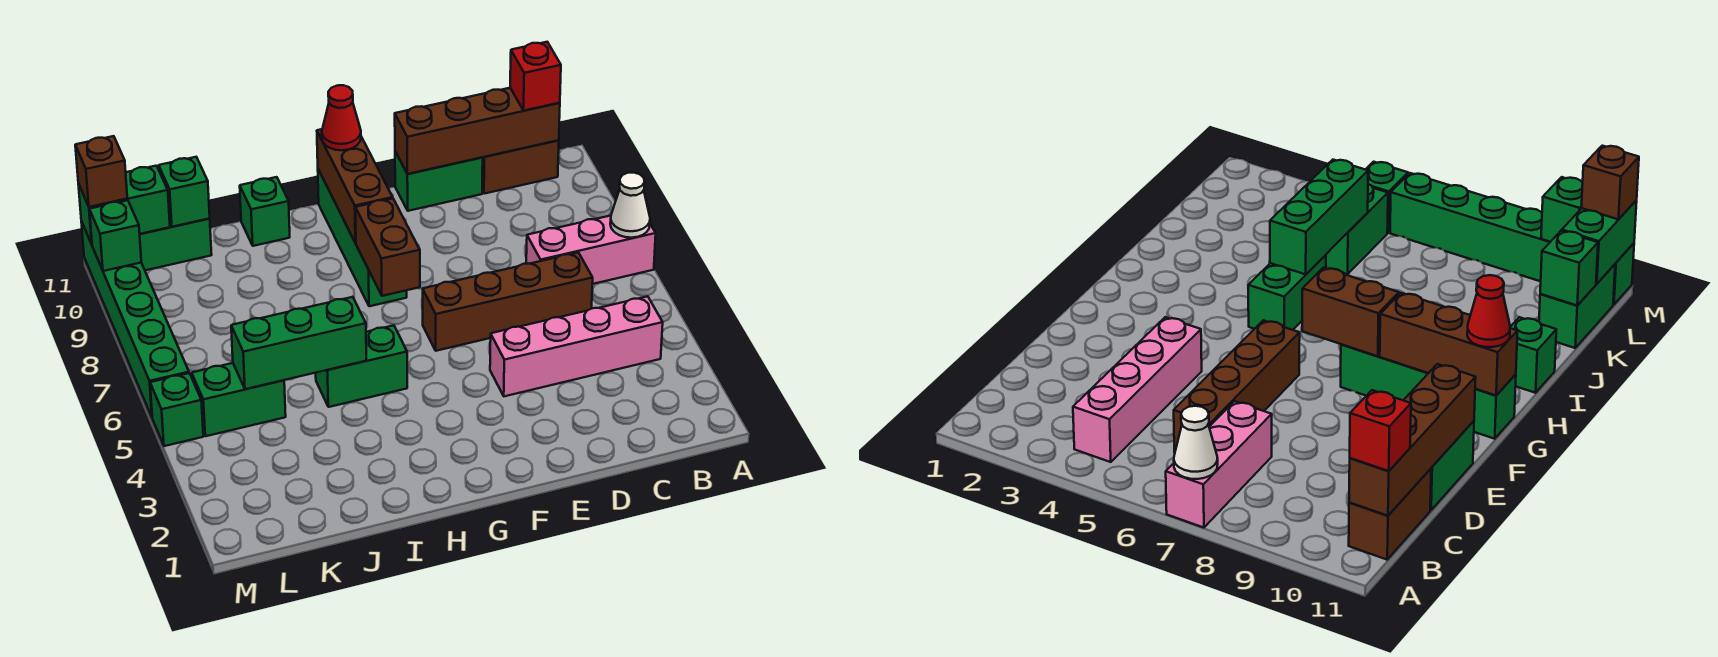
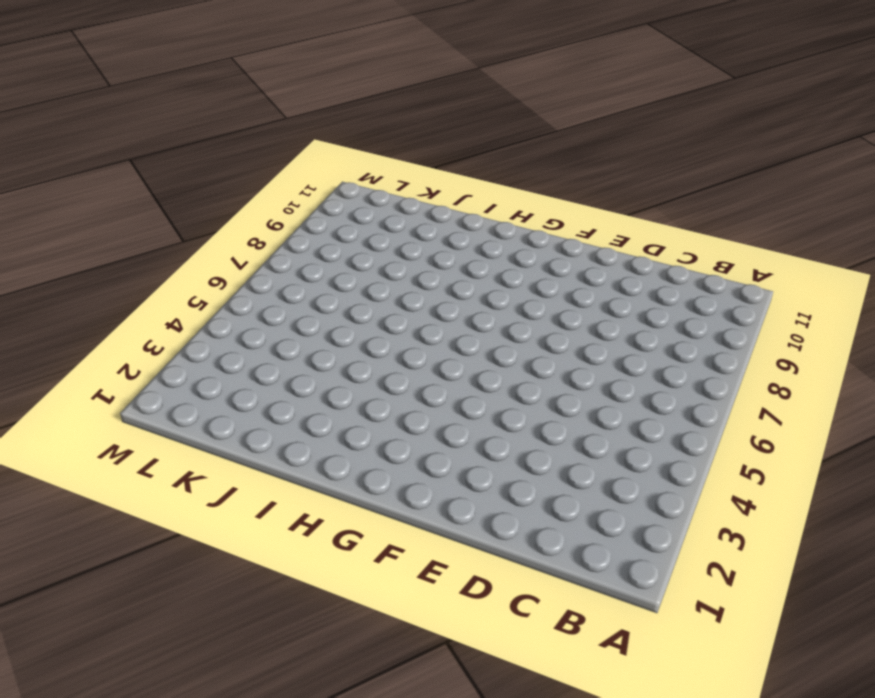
none -> pink 1x3 brick [526,216,656,284]
none -> pink 1x4 brick [490,296,663,396]
none -> brown 1x2 brick [482,140,559,194]

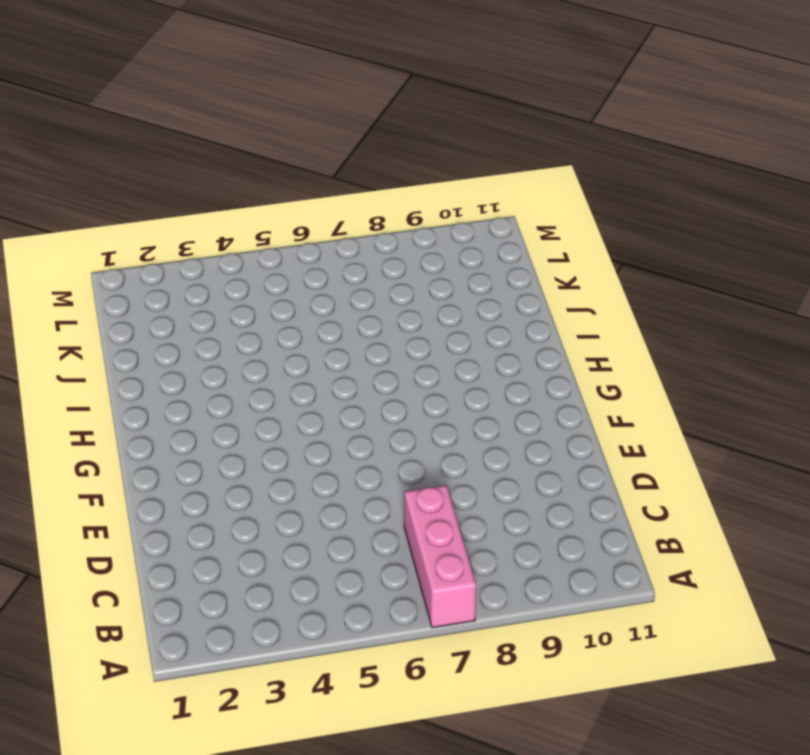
none -> pink 1x4 brick [490,296,663,396]
none -> brown 1x2 brick [482,140,559,194]
none -> brown 1x4 brick [423,252,593,351]

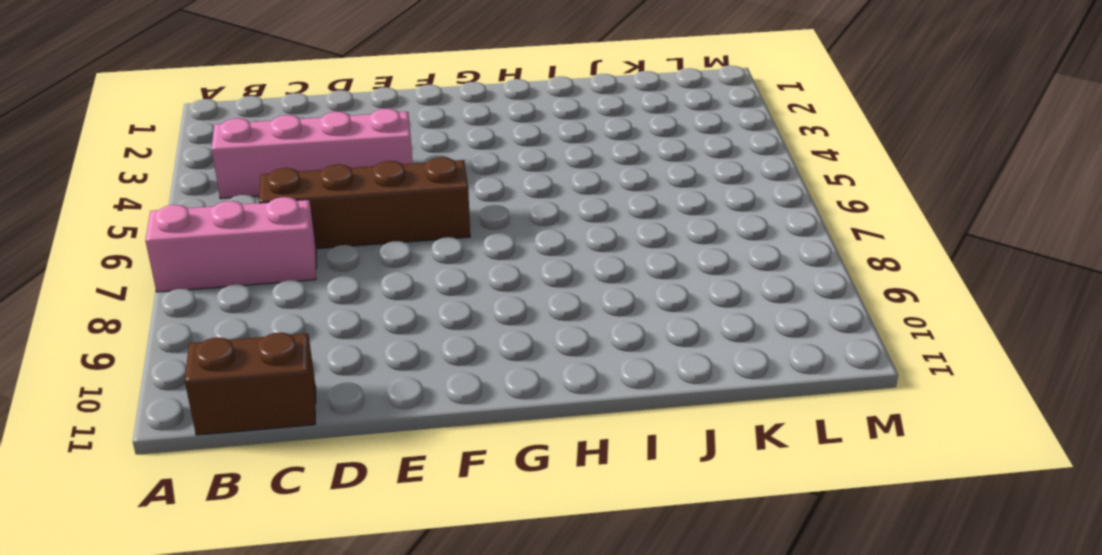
none -> green 1x2 brick [395,152,483,211]
none -> green 1x4 brick [318,169,407,306]
none -> green 1x2 brick [316,325,407,407]

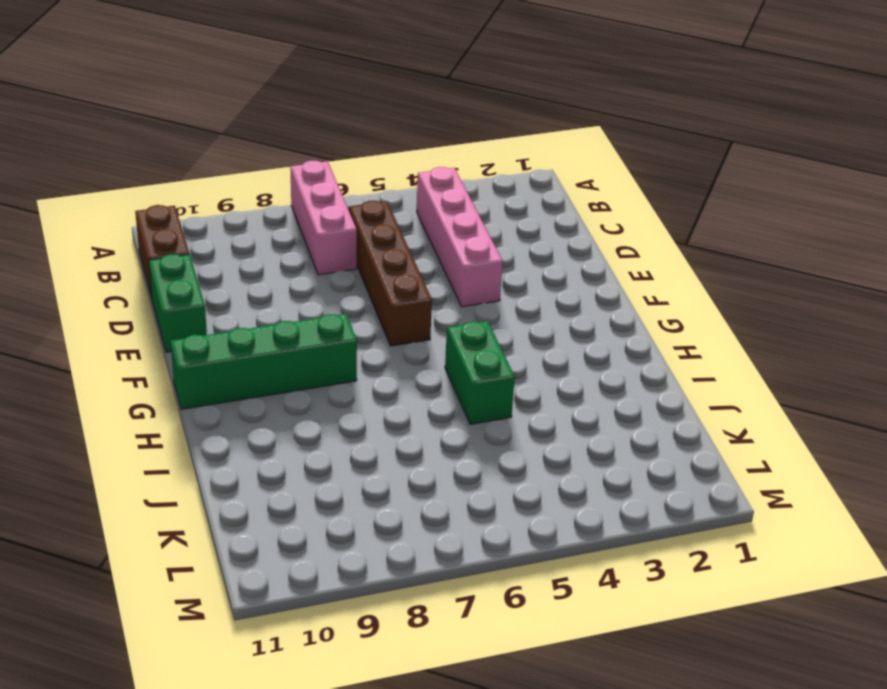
none -> green 1x1 brick [240,177,290,246]
none -> green 1x2 brick [192,363,286,436]
none -> green 1x2 brick [140,218,212,270]

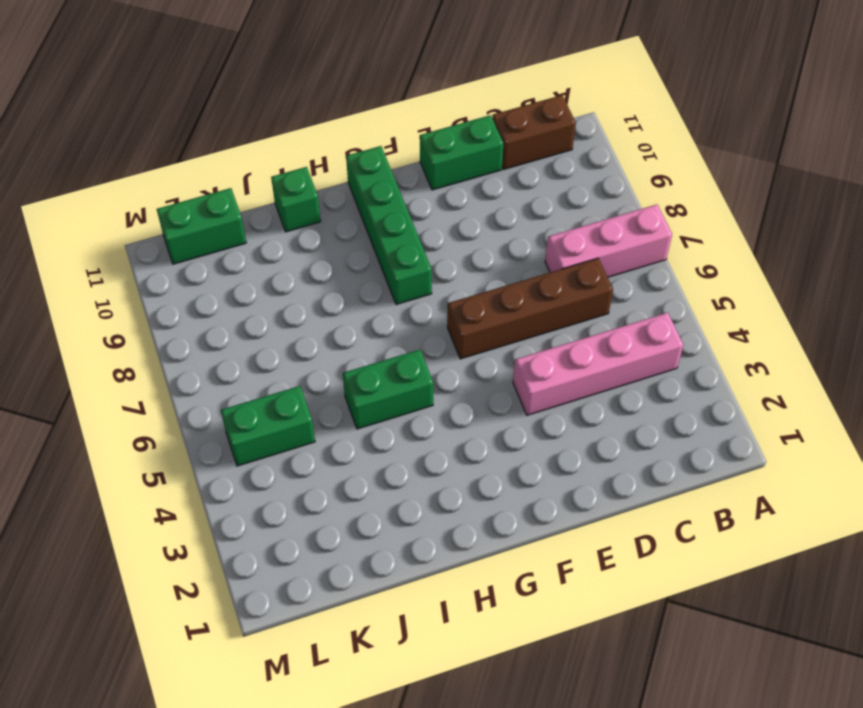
none -> green 1x1 brick [150,373,203,446]
none -> green 1x6 brick [81,221,189,417]
none -> white 1x1 cone [610,173,650,238]

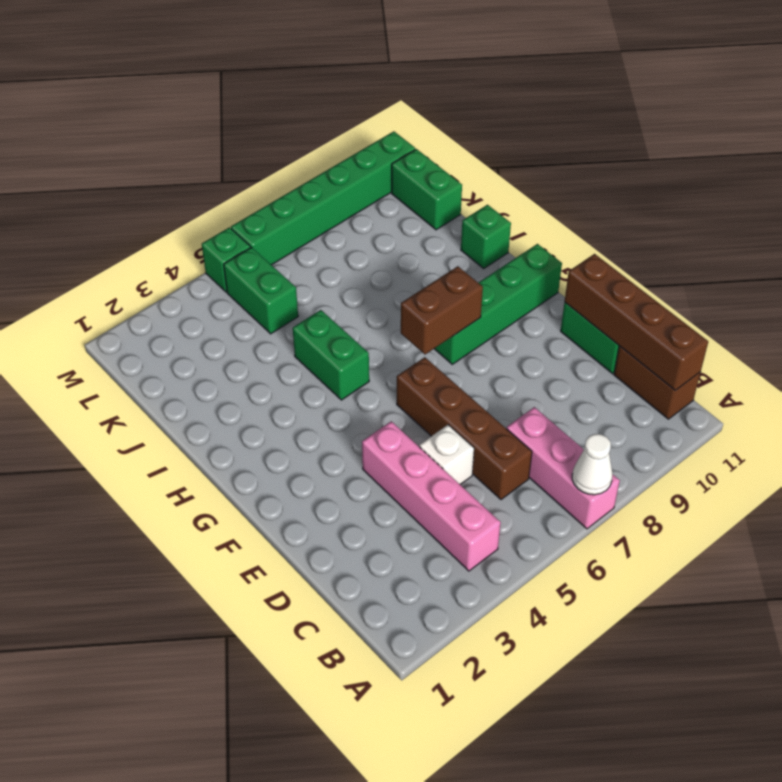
white 1x1 brick [419,425,474,484] -> none
none -> brown 1x3 brick [317,129,393,243]
none -> green 1x3 brick [231,297,366,389]
none -> green 1x1 brick [159,157,210,227]

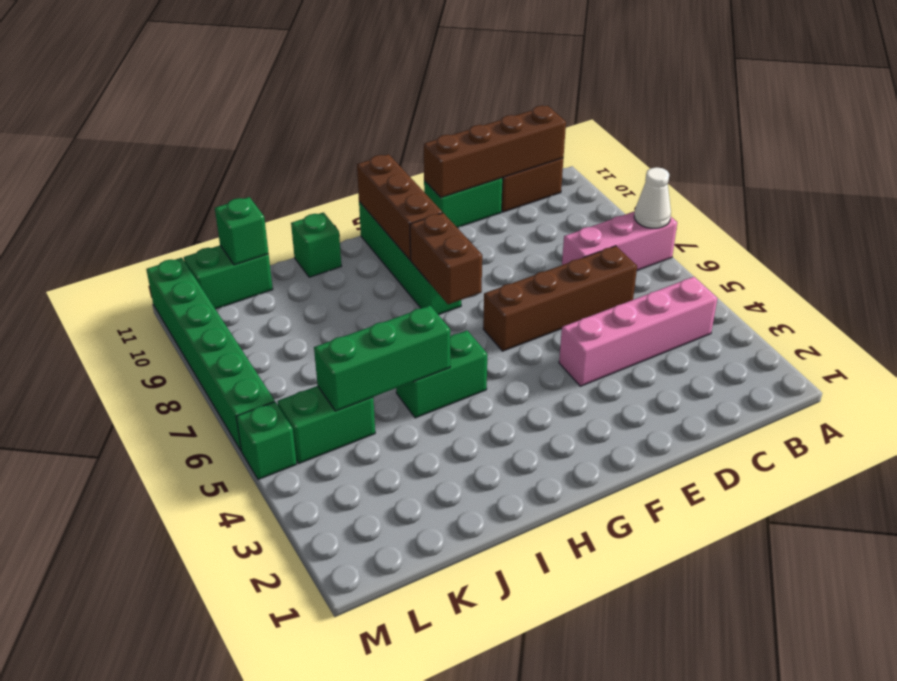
none -> green 1x2 brick [78,166,170,244]
none -> green 1x1 brick [90,200,141,271]
none -> red 1x1 brick [510,42,561,111]

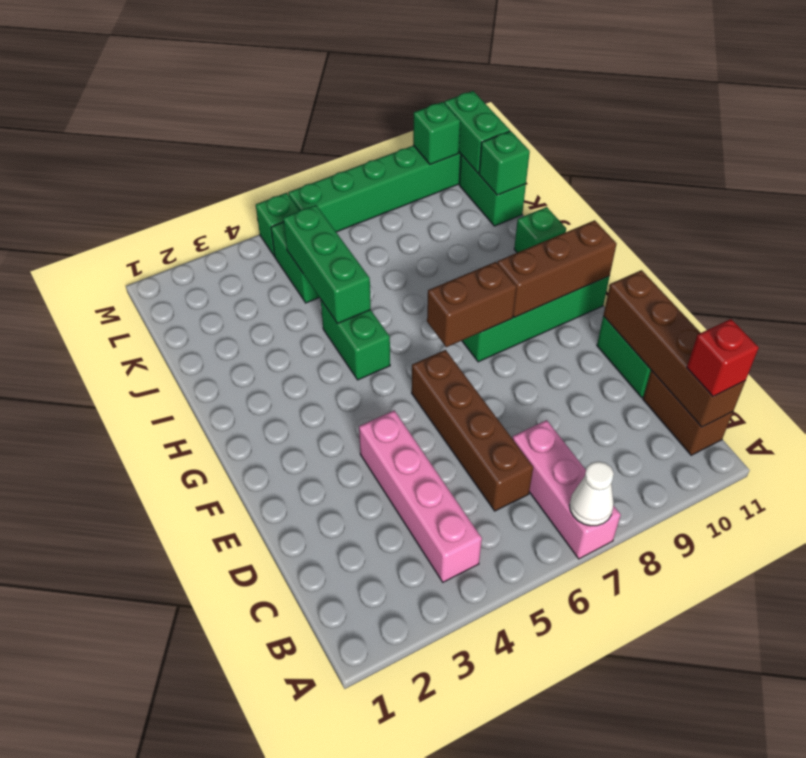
none -> red 1x1 cone [322,85,361,150]
none -> brown 1x1 brick [75,136,127,207]

